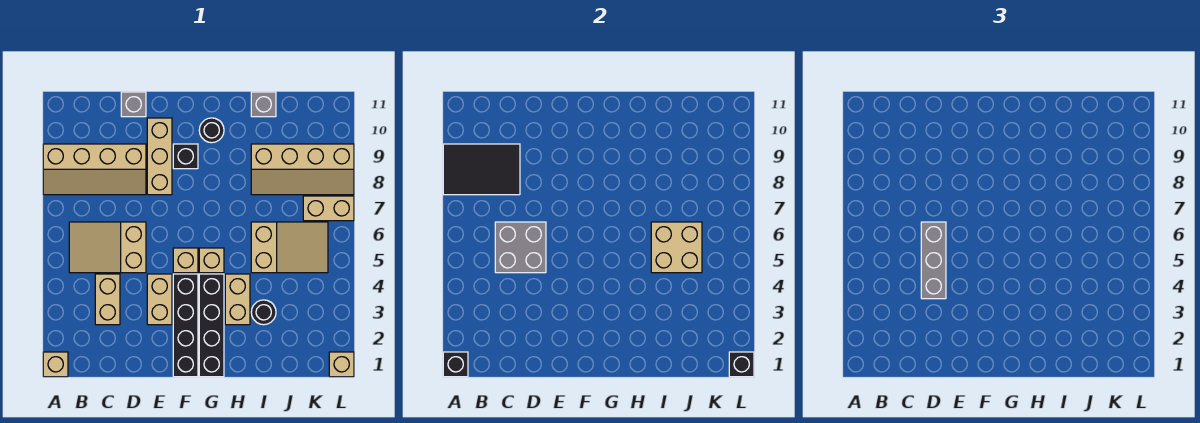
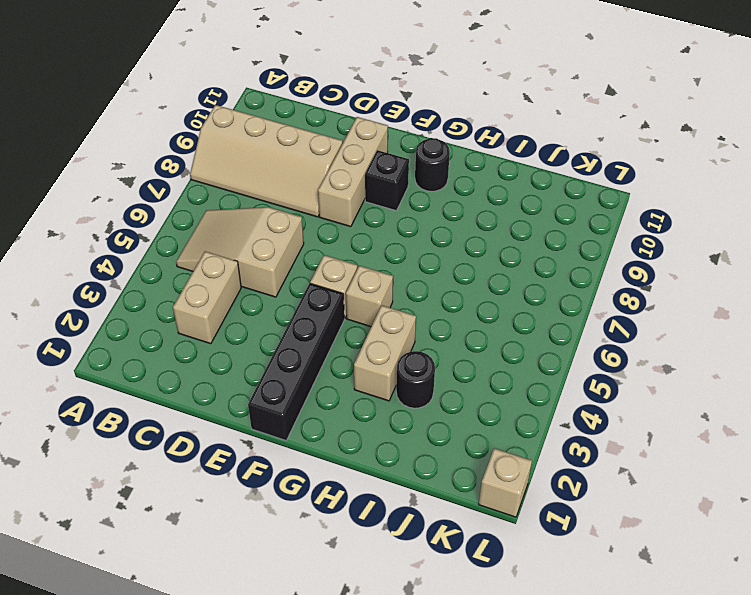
none -> tan 1x1 brick [43,352,68,377]
none -> grey 1x1 brick [121,92,146,117]
none -> tan 1x2 brick [147,274,172,325]

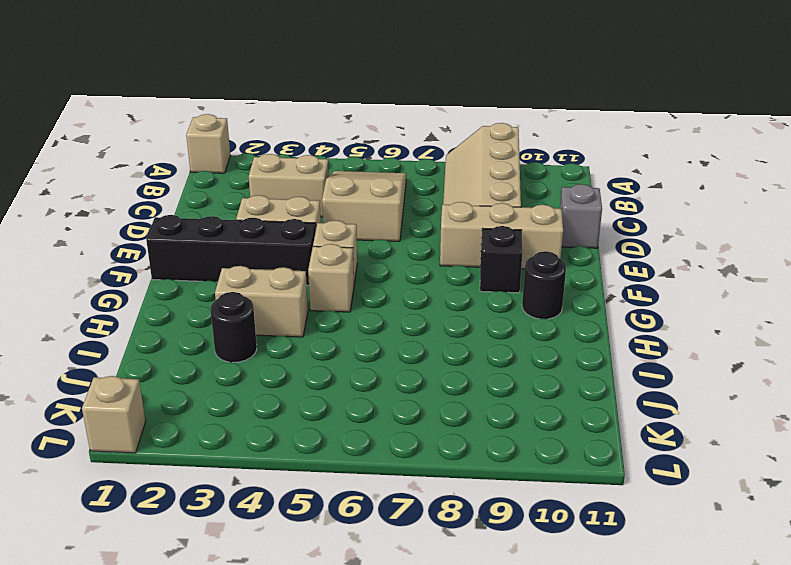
none -> black 1x4 brick [199,274,224,377]
none -> tan 2x3 slope [251,222,328,273]
none -> tan 2x4 slope [251,144,354,195]

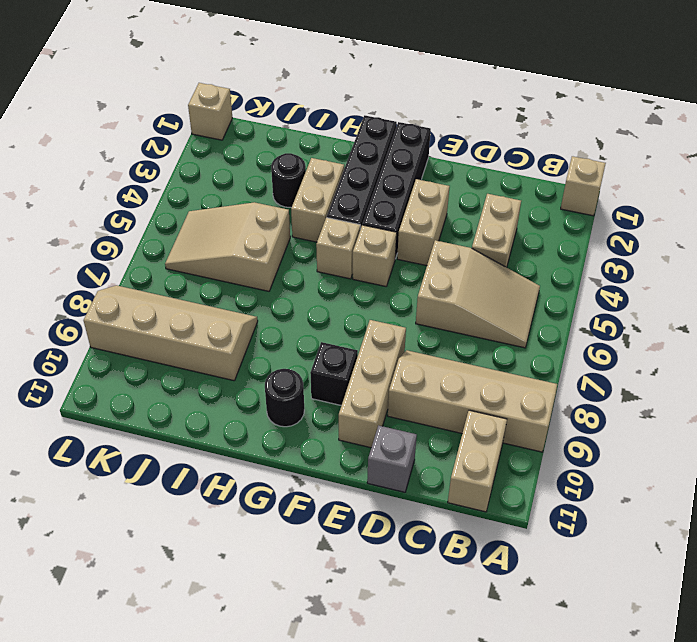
tan 1x2 brick [448,410,507,512] -> tan 1x2 brick turned to [303,196,354,221]
none -> grey 1x1 brick [251,92,276,117]
none -> black 1x1 brick [443,352,468,377]
none -> black 2x3 tile [443,144,520,195]

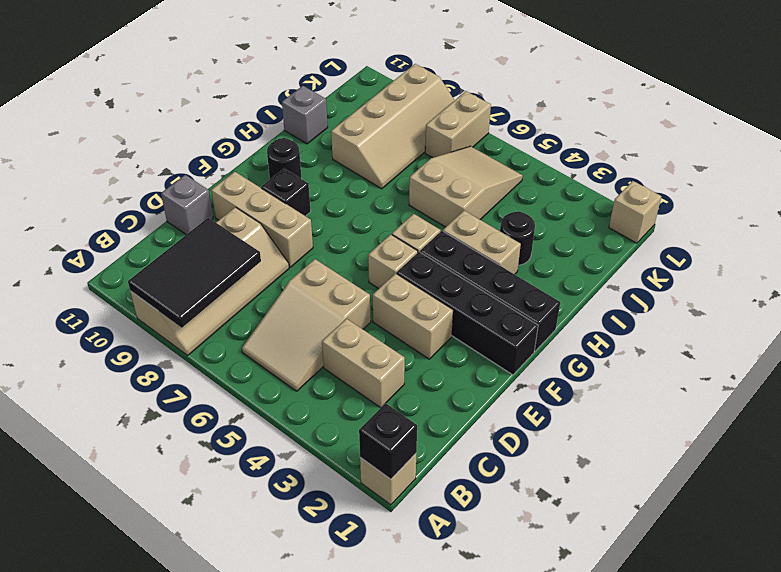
none -> grey 2x2 brick [495,222,546,273]
none -> tan 2x2 brick [651,222,702,273]
none -> black 1x1 brick [729,352,754,377]

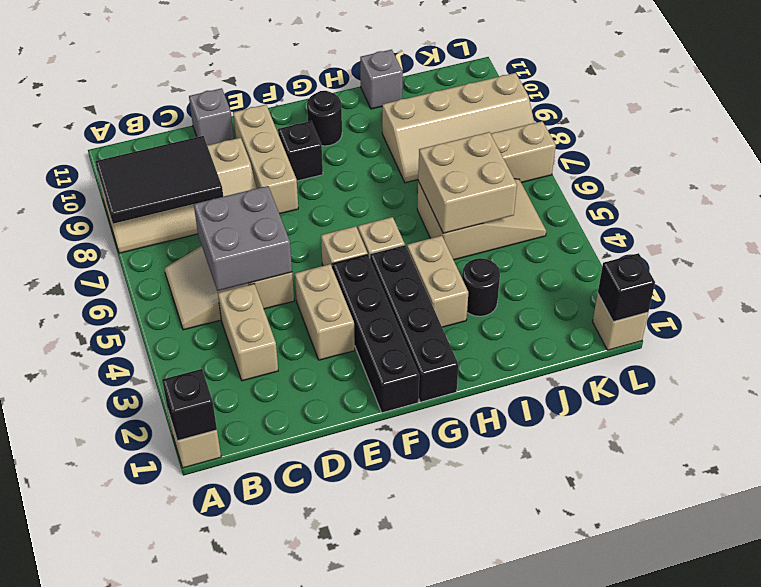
none -> grey 1x3 brick [921,222,946,299]

